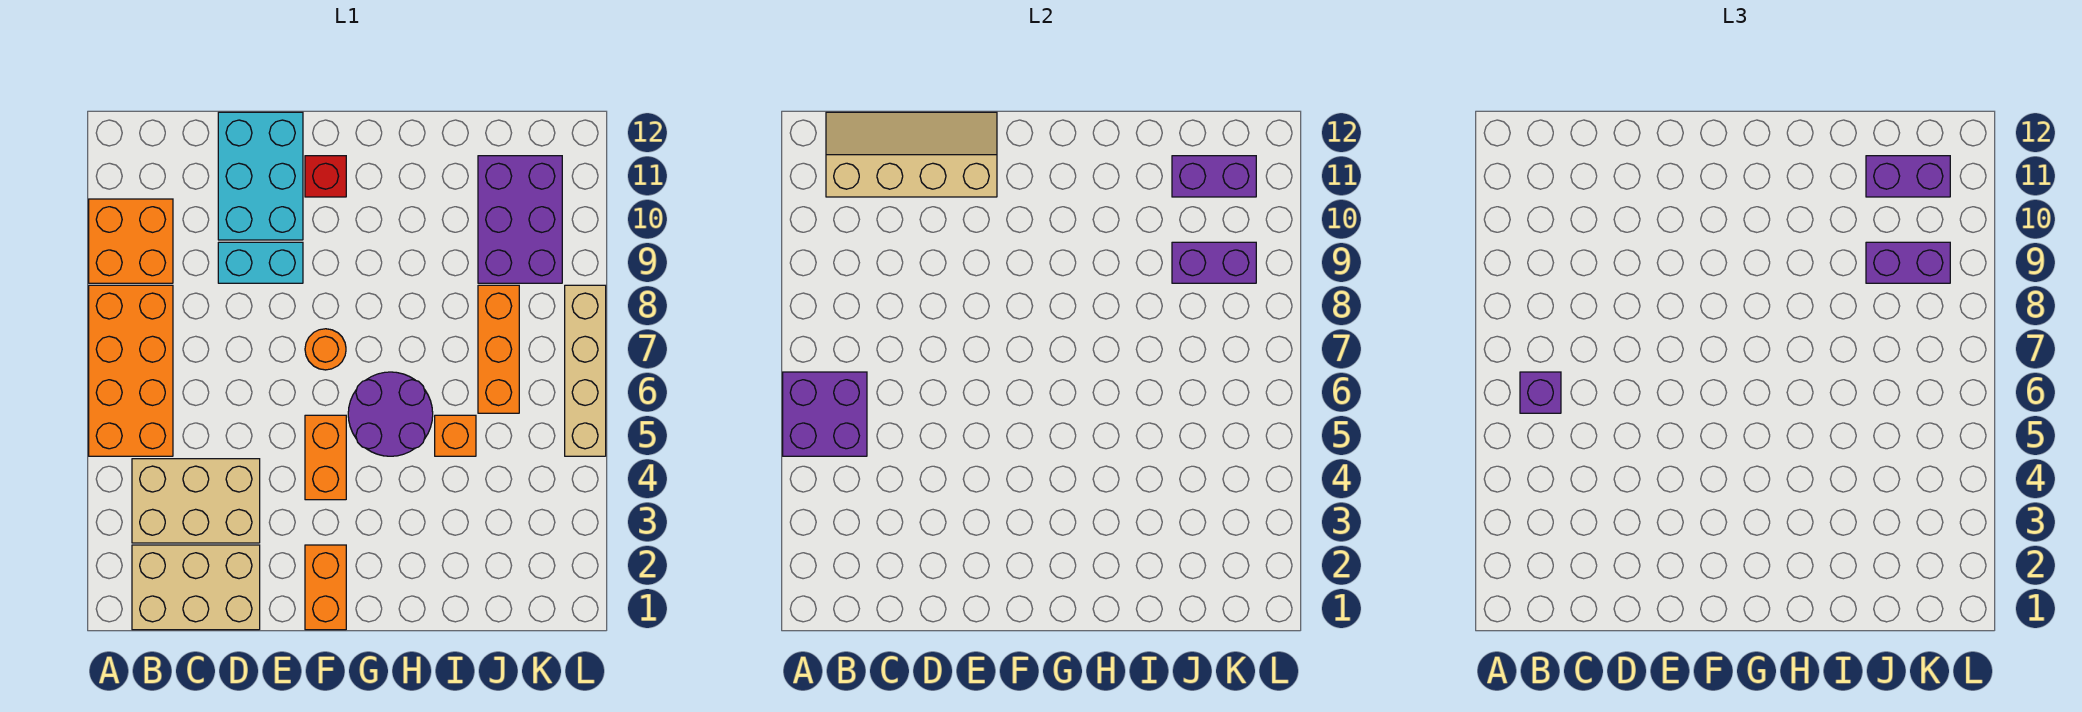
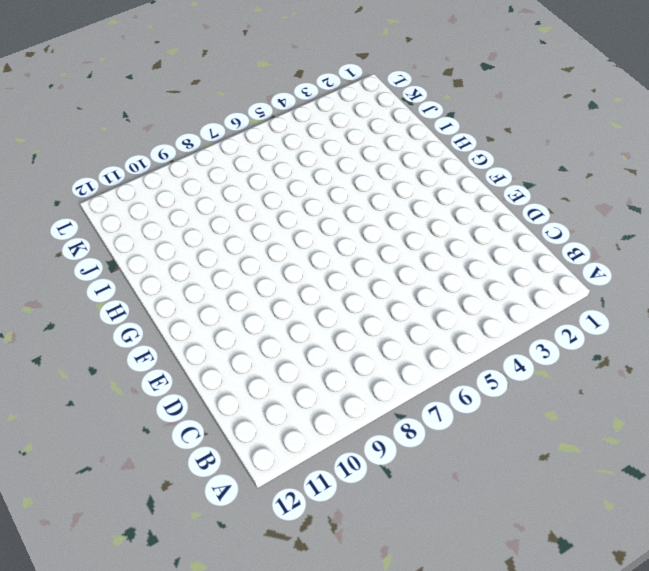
none -> orange 2x4 brick [89,285,173,456]
none -> orange 2x2 brick [89,199,173,283]
none -> tan 2x3 brick [132,545,260,630]

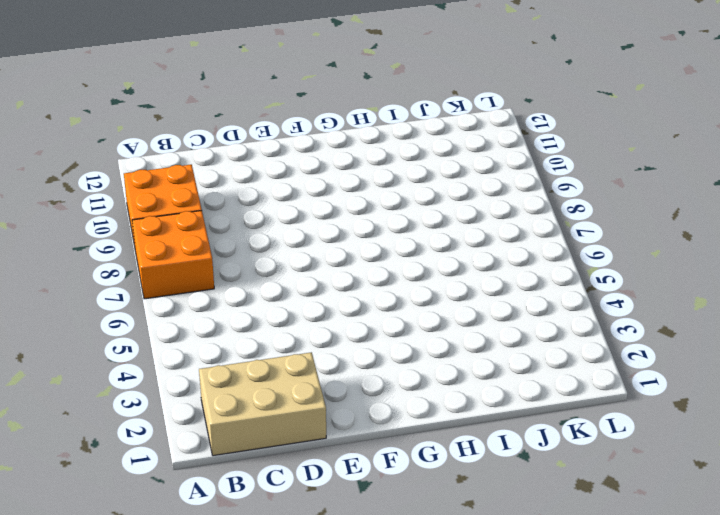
orange 2x2 brick [132,211,214,299] -> orange 2x4 brick [89,285,173,456]
none -> tan 2x3 brick [132,459,260,543]
none -> cyan 1x2 brick [218,242,303,283]
none -> cyan 2x3 brick [218,112,303,240]

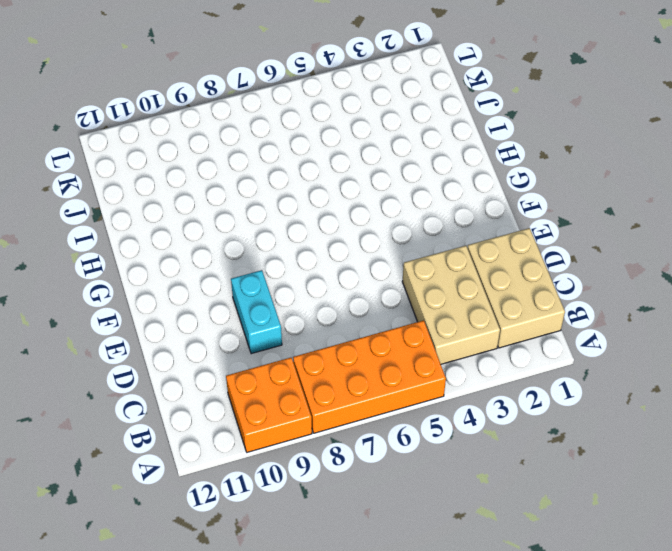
none -> cyan 2x3 brick [218,112,303,240]
none -> orange 1x2 brick [305,545,346,630]
none -> orange 1x2 brick [305,415,346,500]

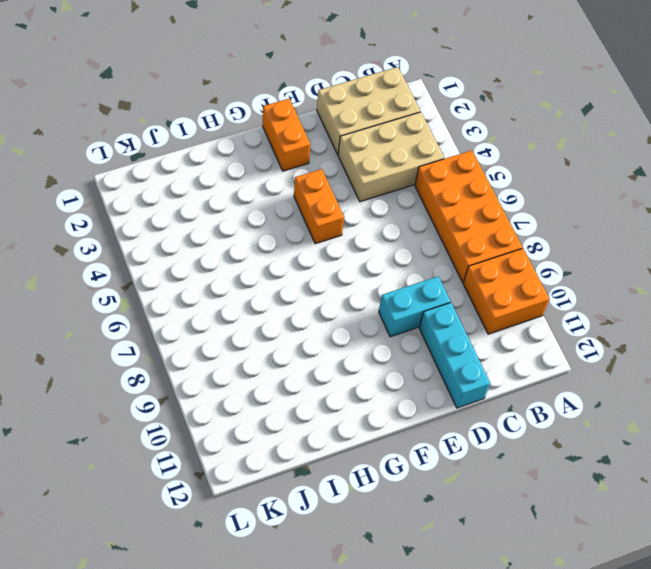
cyan 1x3 brick [419,303,490,408] -> cyan 2x3 brick [218,112,303,240]
none -> orange 1x1 round brick [305,329,346,370]
none -> red 1x1 brick [305,156,346,197]
none -> purple 2x2 round brick [348,372,433,456]

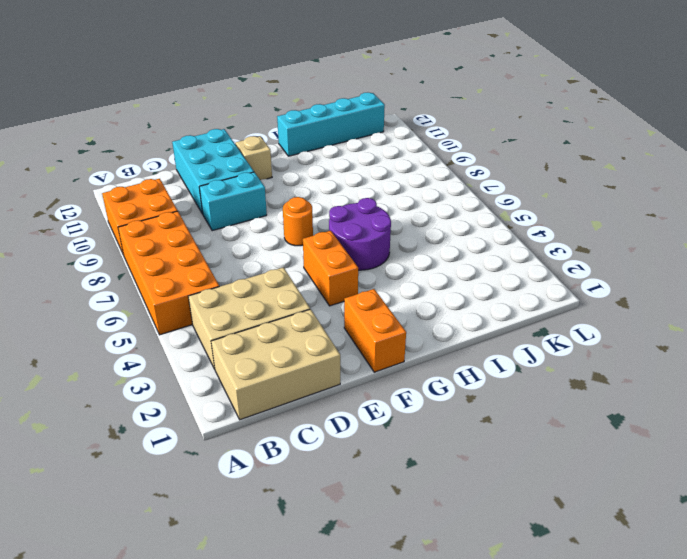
tan 1x1 brick [235,136,272,180] -> red 1x1 brick [305,156,346,197]
cyan 1x4 brick [277,93,385,156] -> none
none -> orange 1x1 brick [435,415,476,456]
none -> orange 1x3 brick [478,285,519,413]
none -> purple 2x3 brick [478,156,562,283]

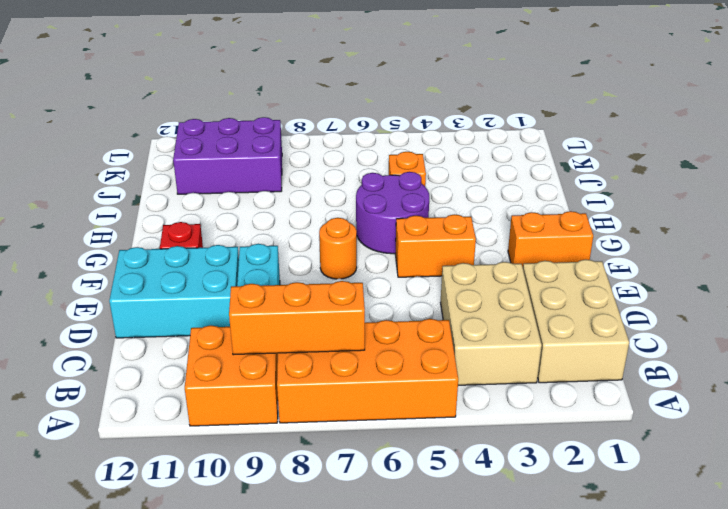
orange 1x3 brick [229,281,365,355] -> orange 1x3 brick moved to [478,285,519,413]
none -> tan 1x4 brick [565,285,606,456]
none -> purple 2x2 brick [783,372,867,456]
none -> tan 2x4 slope [826,112,997,197]

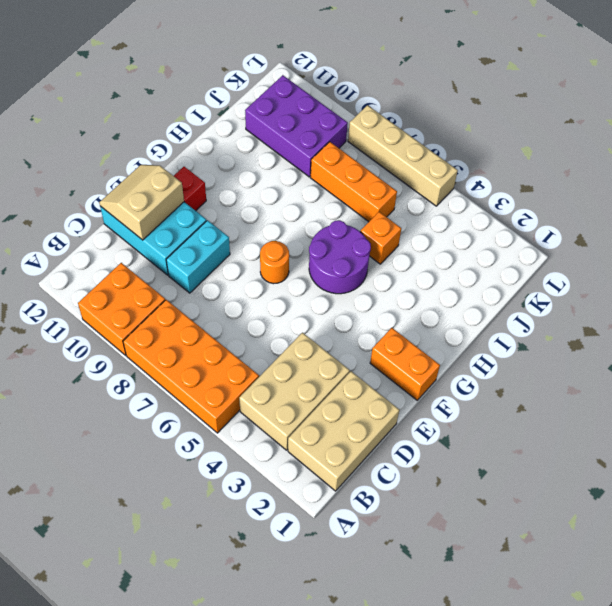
tan 2x2 slope [99,165,184,240] -> tan 2x4 slope [826,112,997,197]
none -> orange 1x2 brick [305,415,346,500]
none -> purple 2x2 brick [783,372,867,456]
none -> purple 1x2 brick [1172,242,1256,283]

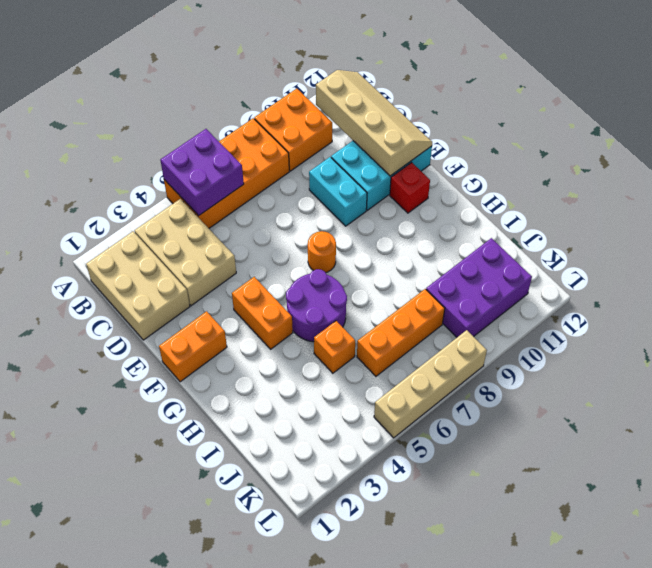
orange 1x2 brick [232,277,293,349] -> orange 1x2 brick turned to [305,415,346,500]
none -> purple 1x2 brick [1172,242,1256,283]
none -> purple 1x2 brick [1172,156,1256,197]
none -> purple 1x1 brick [1520,372,1561,413]

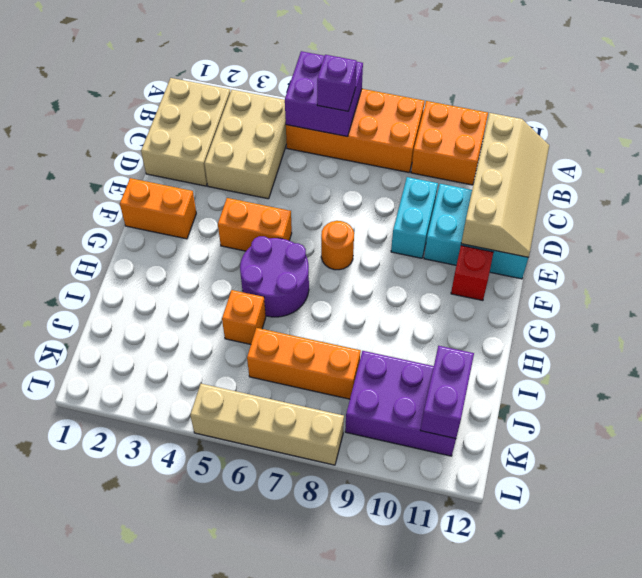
none -> purple 1x2 brick [1172,242,1256,283]
none -> purple 1x2 brick [1866,242,1950,283]
none -> purple 1x2 brick [1866,156,1950,197]

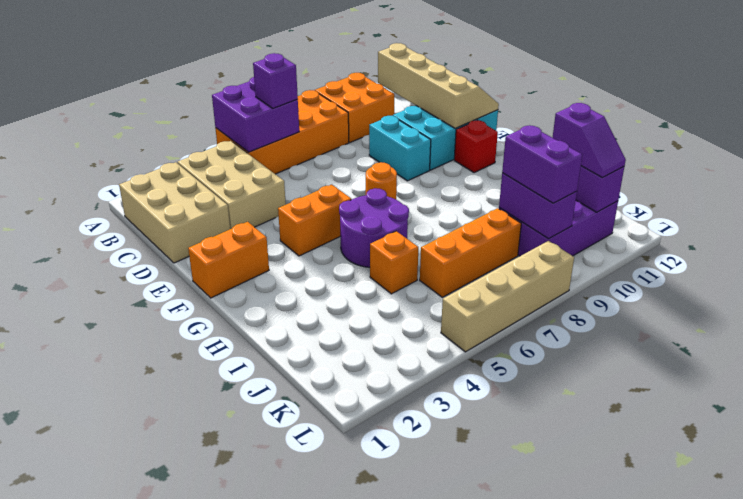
purple 1x2 slope [553,103,626,178] -> purple 1x2 brick [1866,156,1950,197]

